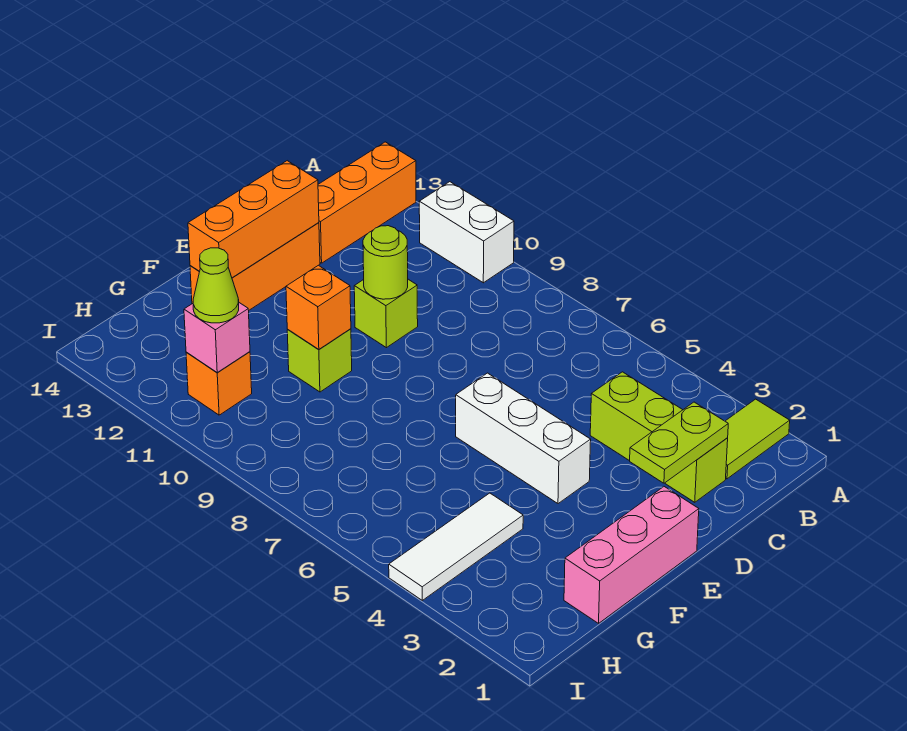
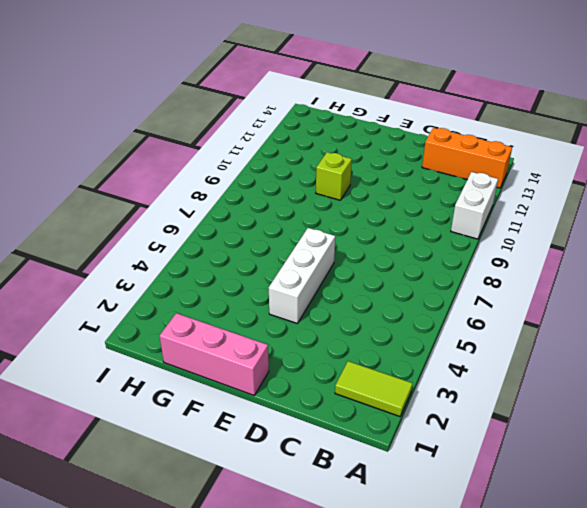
none -> lime 1x3 brick [590,372,728,502]
none -> lime 1x1 brick [354,279,418,348]
none -> orange 1x3 brick [190,223,320,310]

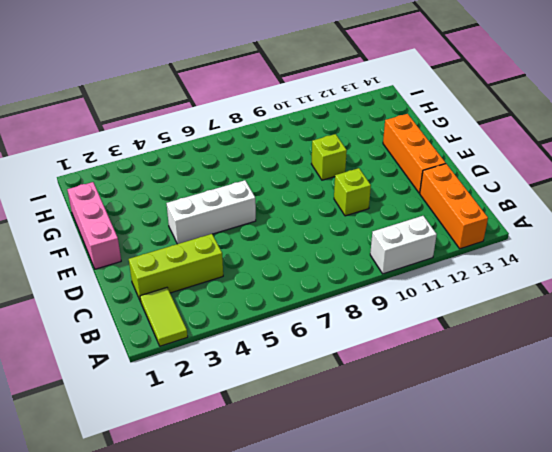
none -> white 1x3 tile [389,493,523,600]
none -> orange 1x1 brick [186,352,252,415]
none -> lime 1x2 plate [630,402,728,483]

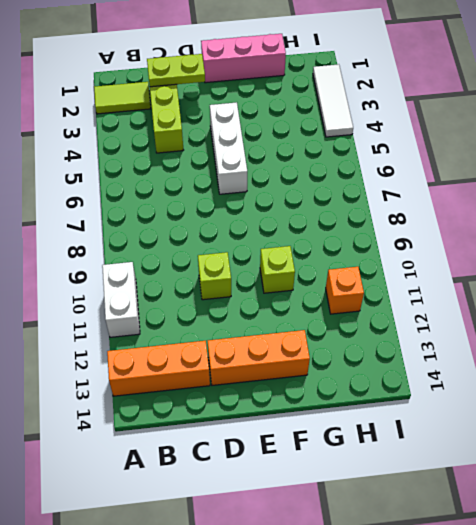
white 1x3 tile [313,64,353,137] -> white 1x3 tile turned to [389,493,523,600]
none -> lime 1x1 round brick [363,226,408,299]
none -> orange 1x3 brick [188,161,319,278]
none -> orange 1x1 brick [286,265,351,350]

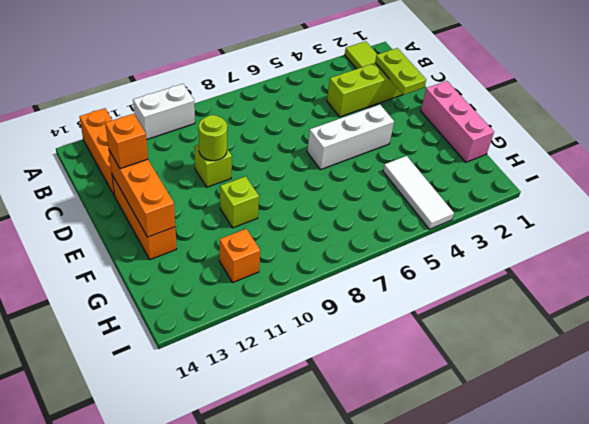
orange 1x1 brick [105,114,148,169] -> orange 1x1 brick moved to [286,265,351,350]
none -> pink 1x1 brick [184,303,250,372]
none -> lime 1x1 cone [193,248,239,323]

